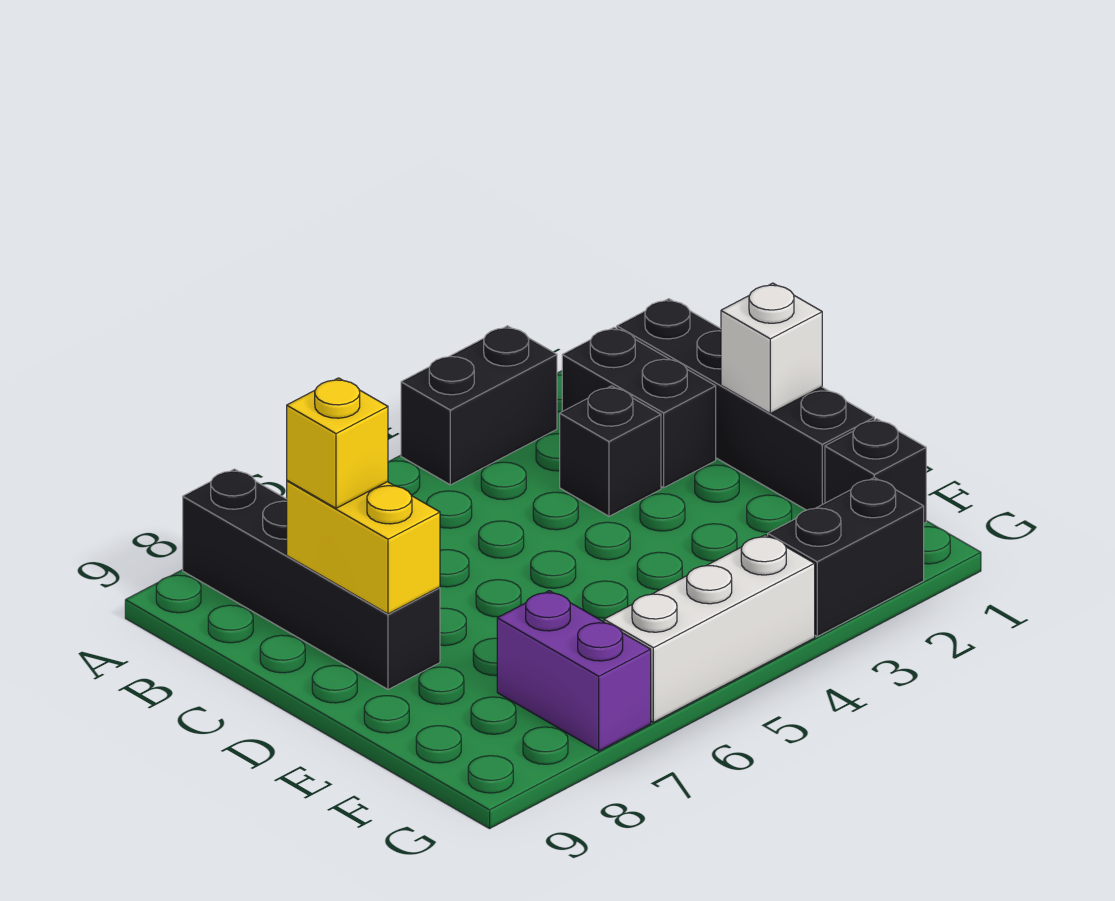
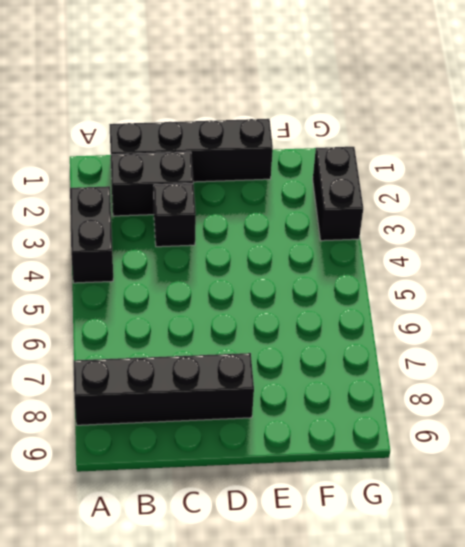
none -> black 1x1 brick [825,419,926,523]
none -> purple 1x2 brick [497,591,651,751]
none -> white 1x3 brick [604,535,815,722]

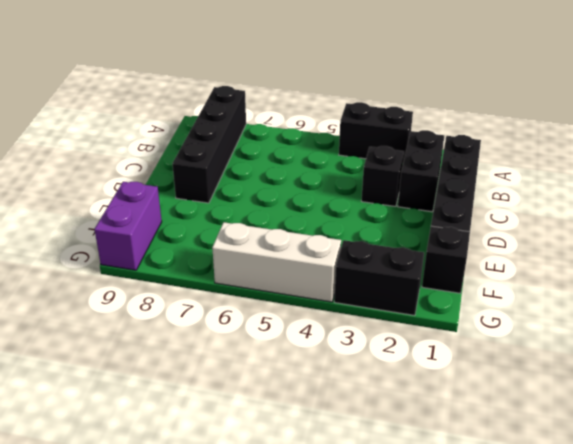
purple 1x2 brick [95,182,162,270] -> purple 1x2 brick moved to [497,591,651,751]
none -> yellow 1x2 brick [287,481,440,614]
none -> white 1x1 brick [721,283,822,414]
none -> yellow 1x1 brick [287,378,388,508]

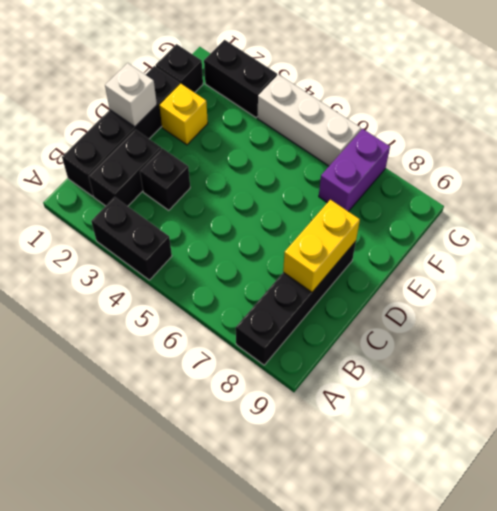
yellow 1x1 brick [159,84,208,145] -> yellow 1x1 brick moved to [287,378,388,508]

